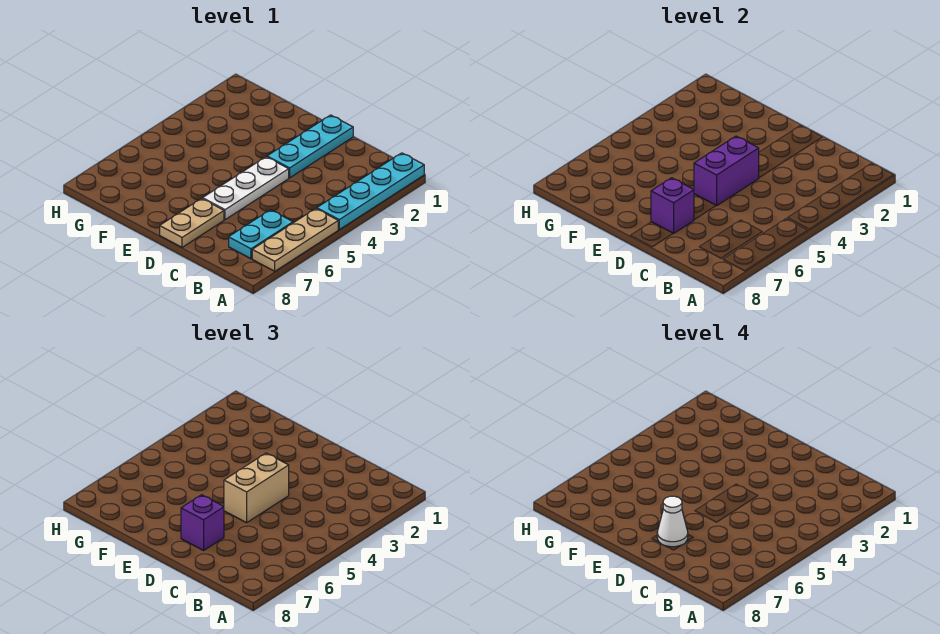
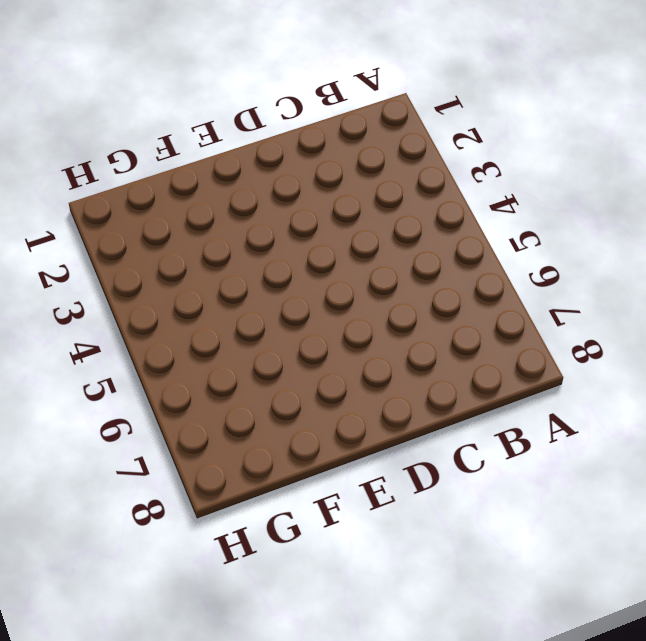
none -> cyan 1x4 plate [317,153,424,230]
none -> tan 1x3 plate [252,209,338,271]

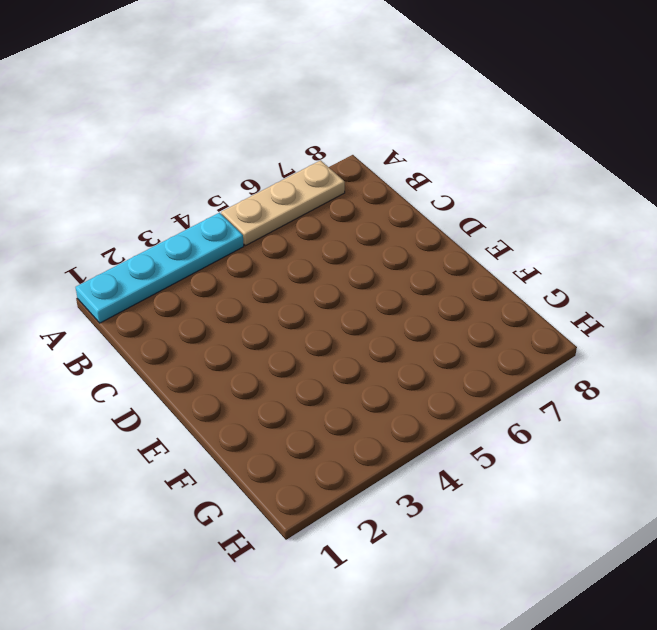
none -> cyan 1x2 plate [229,210,293,259]
none -> cyan 1x3 plate [267,115,353,178]

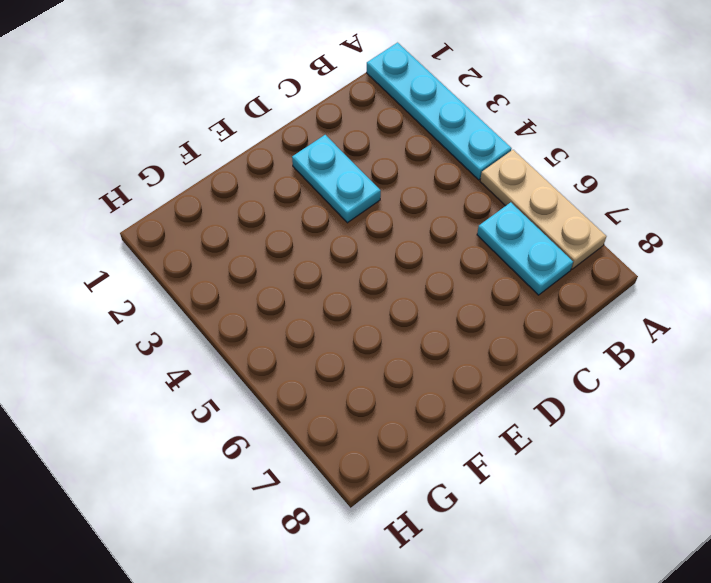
cyan 1x2 plate [292,135,381,223] -> cyan 1x3 plate [267,115,353,178]
none -> white 1x3 plate [203,157,289,220]
none -> tan 1x2 plate [160,199,224,247]

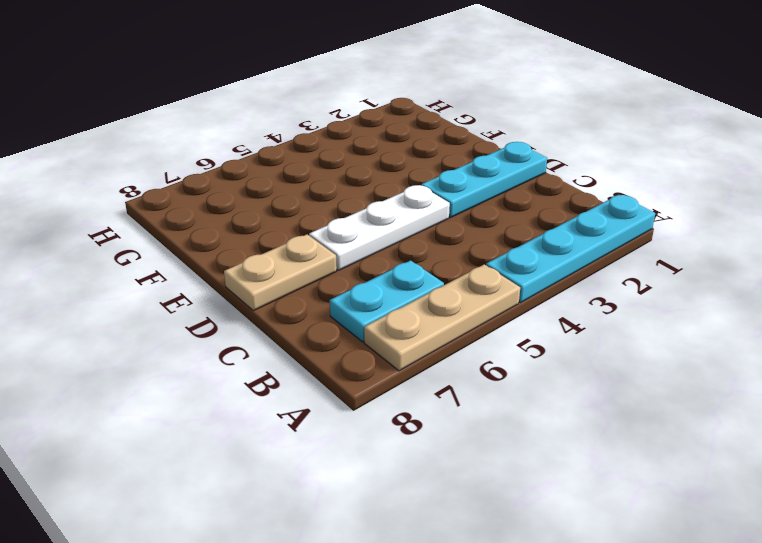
none -> purple 1x2 brick [694,136,759,206]
none -> purple 1x1 brick [651,178,694,234]

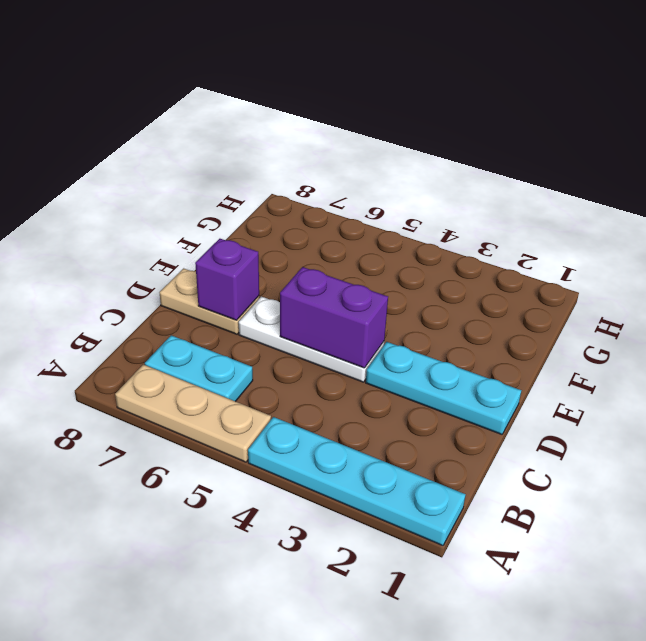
none -> tan 1x2 brick [224,453,289,523]
none -> purple 1x1 brick [181,495,224,550]

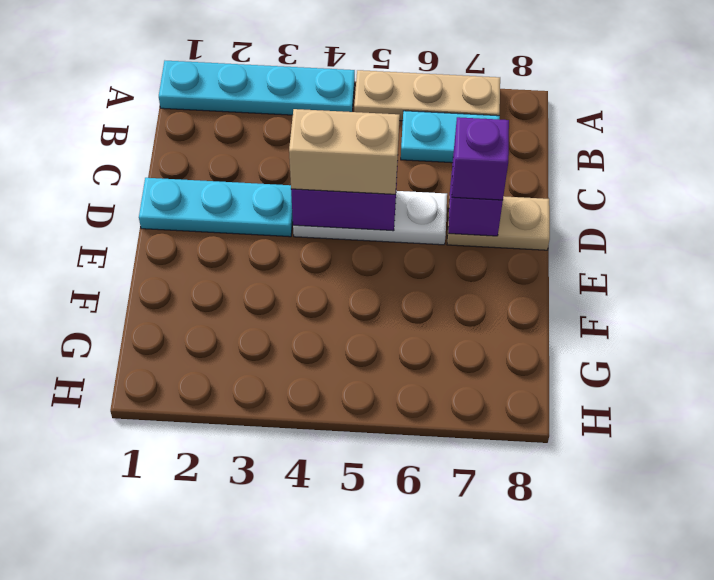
none -> white 1x1 cone [657,496,688,547]

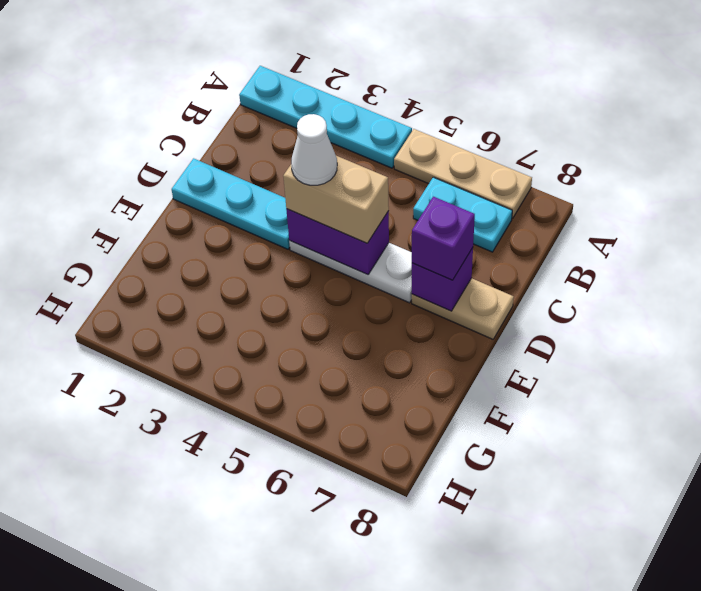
white 1x1 cone [291,114,337,185] -> white 1x1 cone moved to [657,496,688,547]

